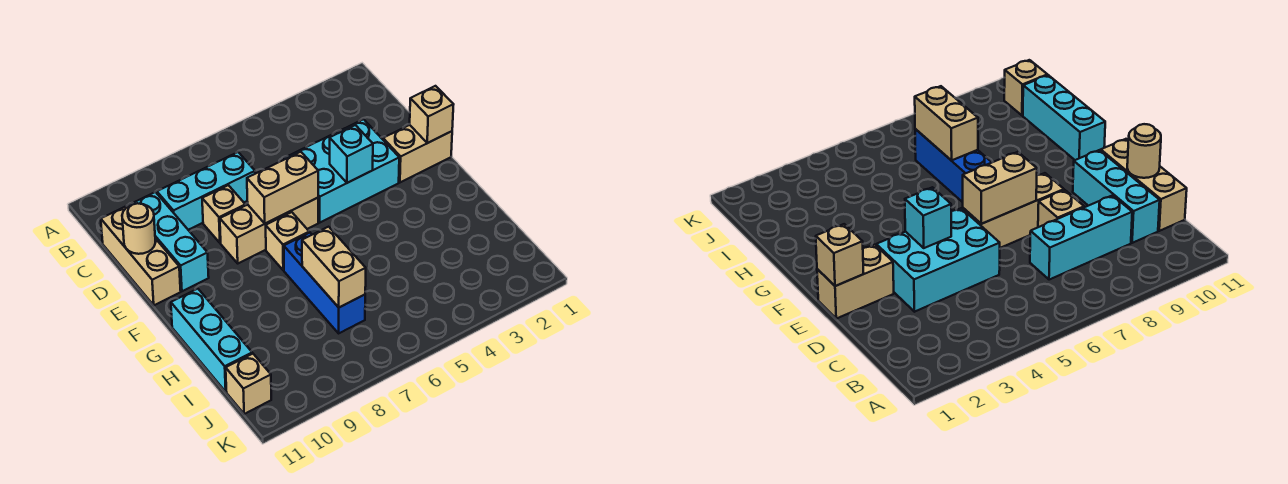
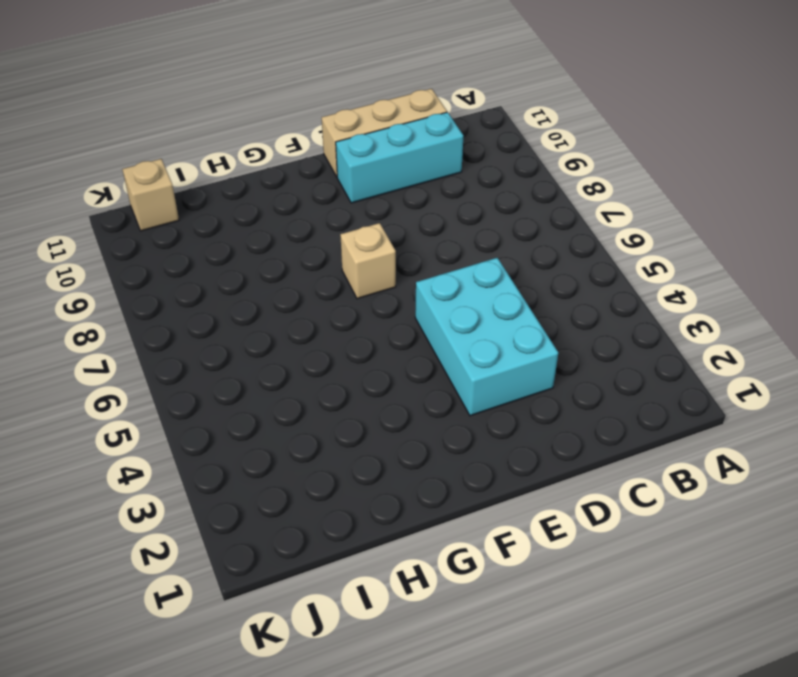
none -> cyan 1x3 brick [157,152,255,230]
none -> tan 1x1 brick [202,185,245,243]
none -> tan 1x2 brick [383,125,452,182]

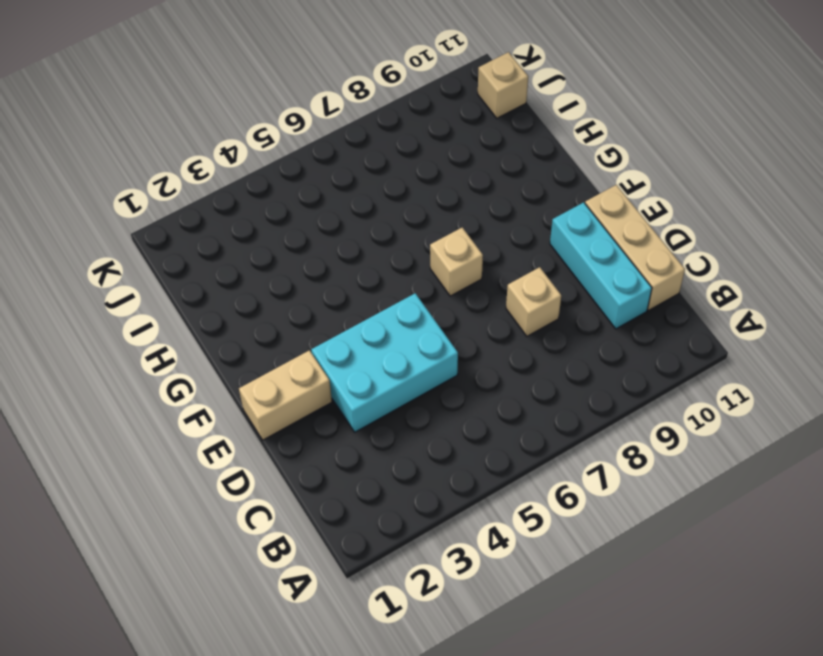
none -> cyan 1x3 brick [157,152,255,230]
none -> tan 1x3 brick [220,198,318,263]
none -> blue 1x3 brick [284,233,365,333]

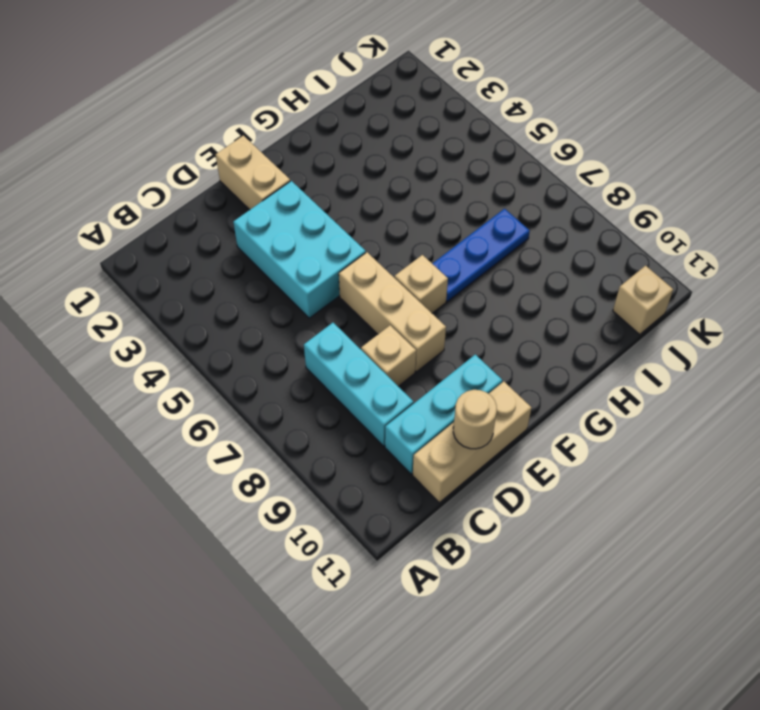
blue 1x3 plate [432,209,530,301] -> blue 1x3 brick [284,233,365,333]
none -> cyan 1x3 brick [171,289,252,392]
none -> tan 1x1 brick [410,86,454,143]
none -> cyan 1x1 brick [330,125,373,183]

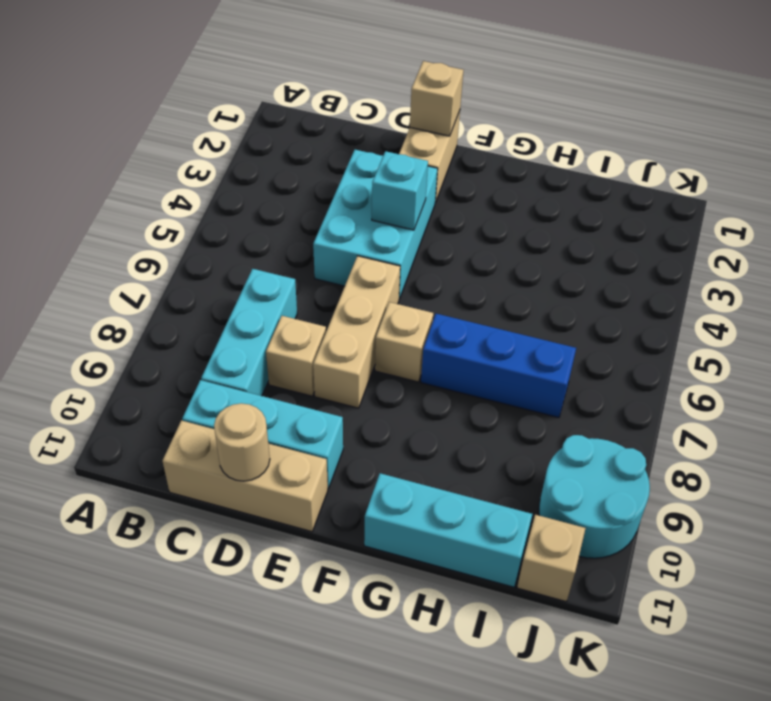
cyan 2x2 round brick [539,435,650,558] -> none
none -> tan 1x2 brick [247,152,318,223]
none -> tan 1x2 brick [302,227,366,307]

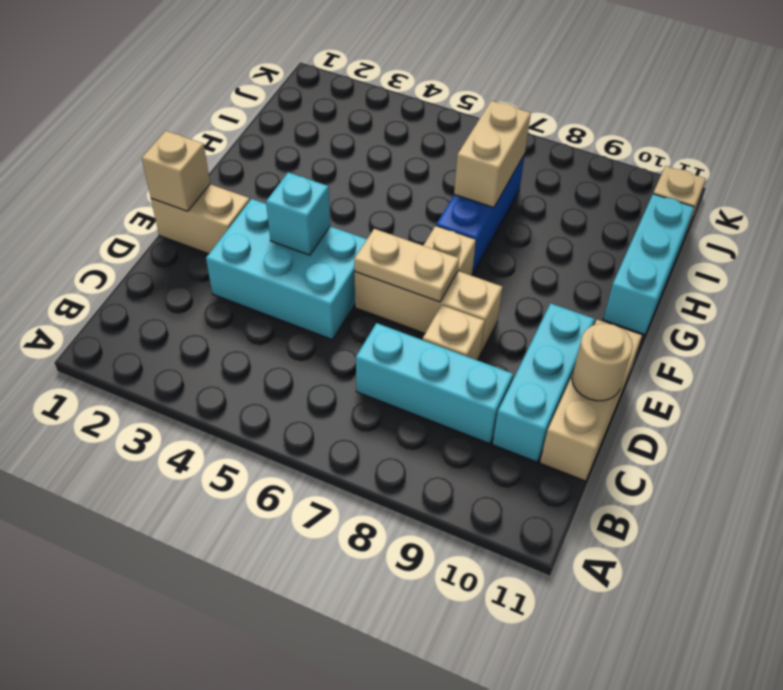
tan 1x2 plate [354,229,459,302] -> tan 1x2 brick [247,152,318,223]

